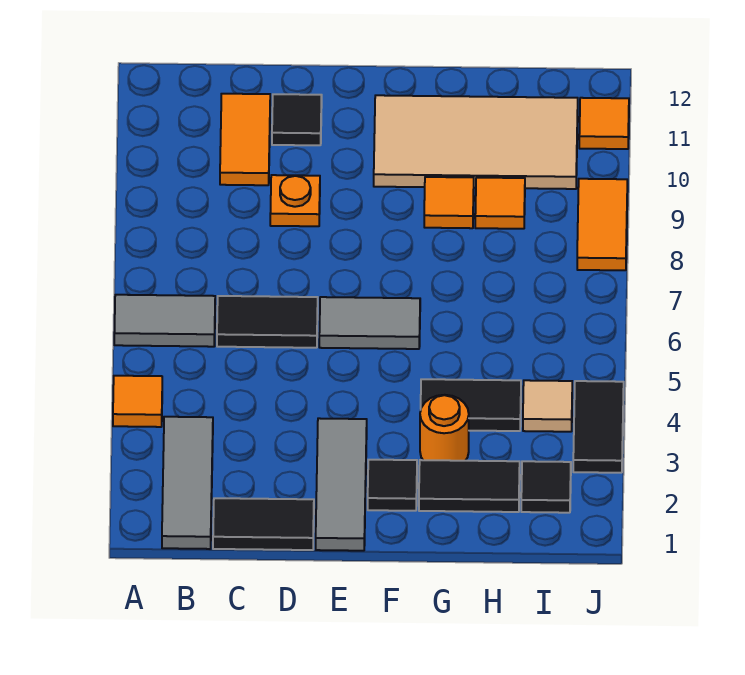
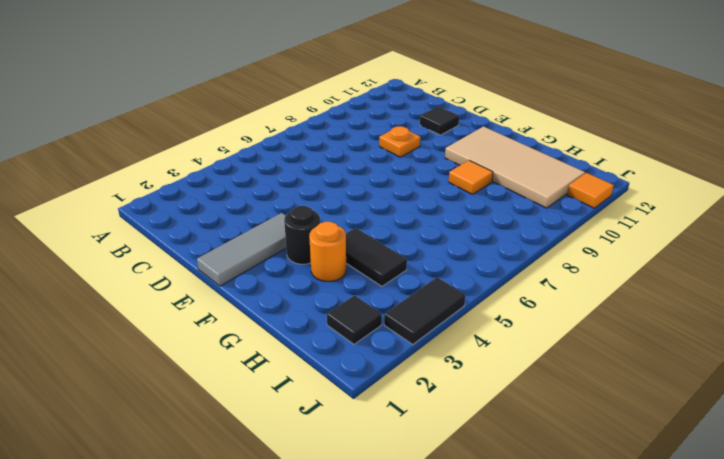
black 1x1 round brick [284,206,320,264] -> none
none -> orange 1x1 tile [113,376,162,427]
none -> grey 1x2 tile [114,295,215,347]
none -> grey 1x3 tile [162,417,213,549]

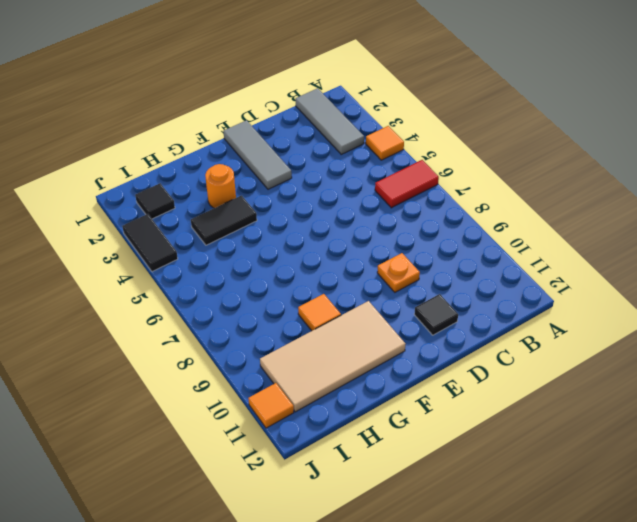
red 1x2 tile [375,160,439,208] -> grey 1x2 tile [114,295,215,347]
none -> black 1x2 tile [213,498,314,550]
none -> black 1x2 tile [217,296,318,348]
none -> orange 1x2 tile [220,94,270,185]

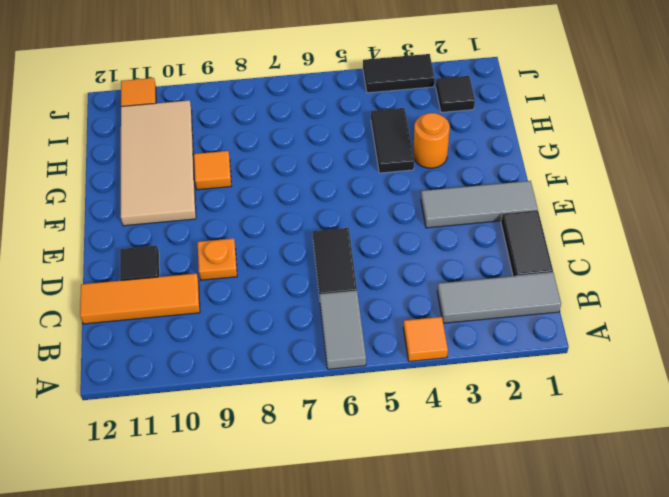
orange 1x3 tile [80,273,200,324] -> orange 1x2 tile [220,94,270,185]
none -> grey 1x2 tile [319,297,420,349]
none -> black 1x1 tile [368,460,417,511]
none -> black 1x2 tile [419,460,520,512]

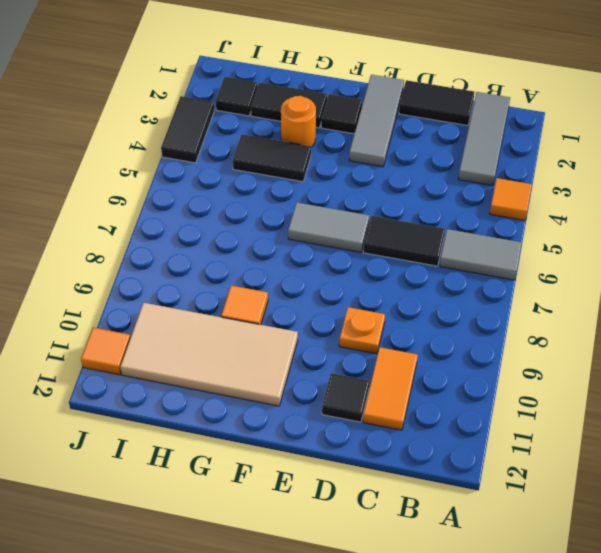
none -> orange 1x1 tile [475,178,525,229]
none -> tan 1x1 tile [523,380,572,432]
none -> orange 1x2 tile [577,179,627,270]

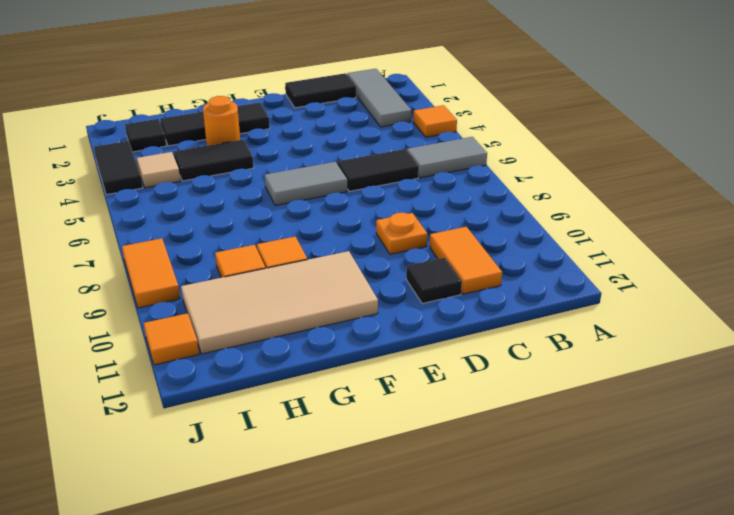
none -> grey 1x3 tile [316,418,367,551]

